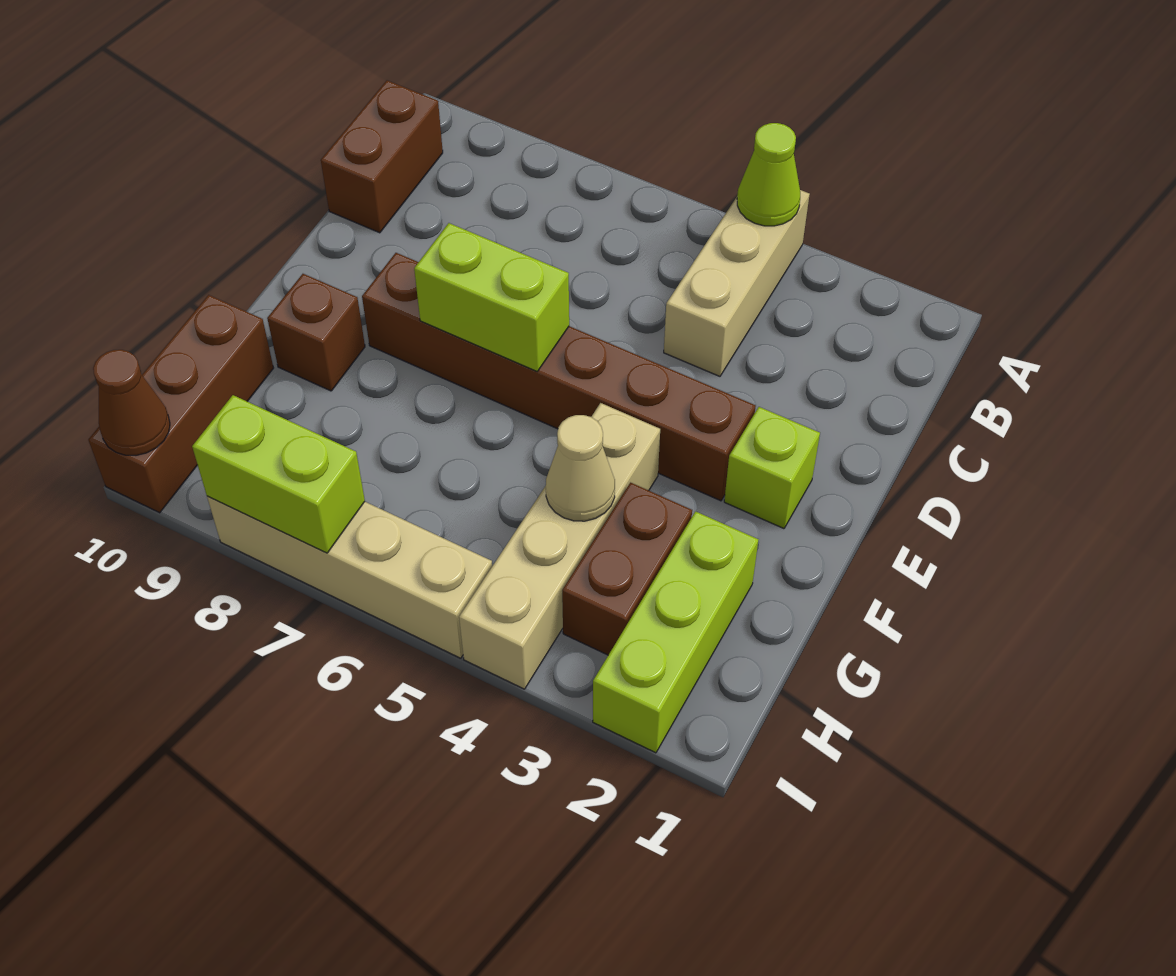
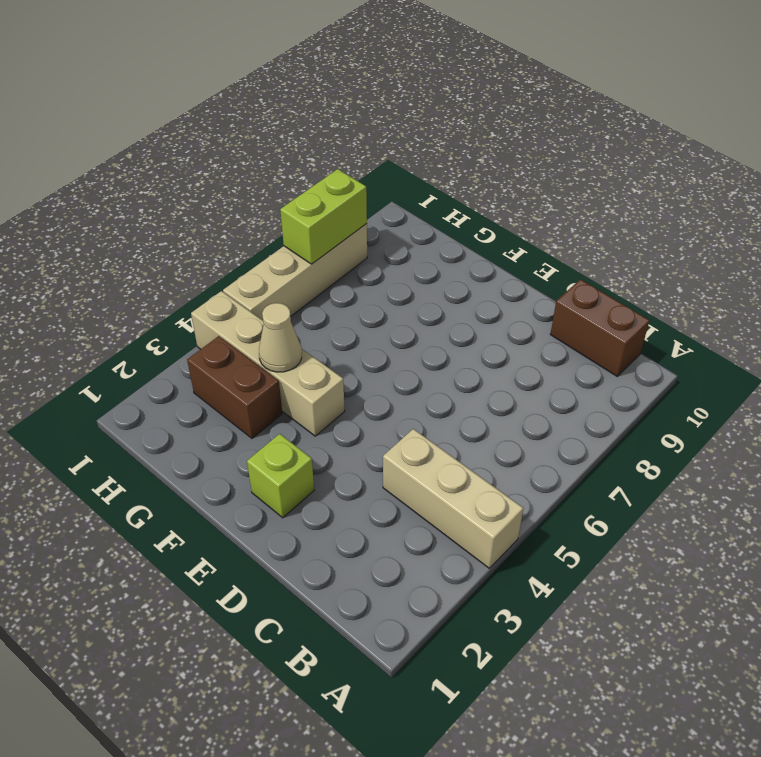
none -> brown 1x6 brick [362,253,756,501]
none -> brown 1x1 brick [267,274,365,391]
none -> lime 1x3 brick [593,511,758,753]

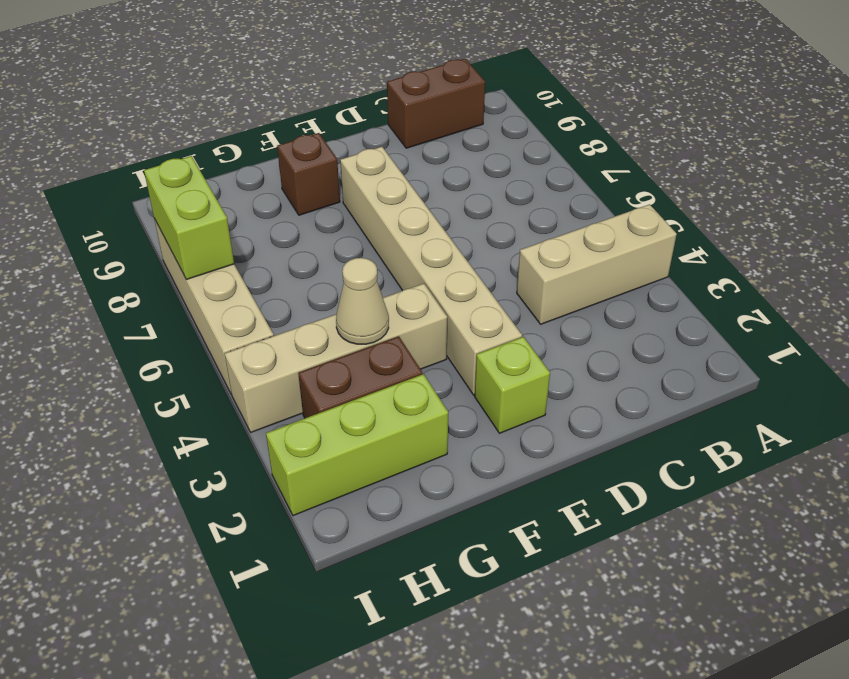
tan 1x6 brick [340,147,522,395] -> brown 1x6 brick [362,253,756,501]
none -> brown 1x3 brick [88,295,273,513]
none -> lime 1x1 cone [737,123,800,226]
none -> lime 1x2 brick [414,223,569,371]

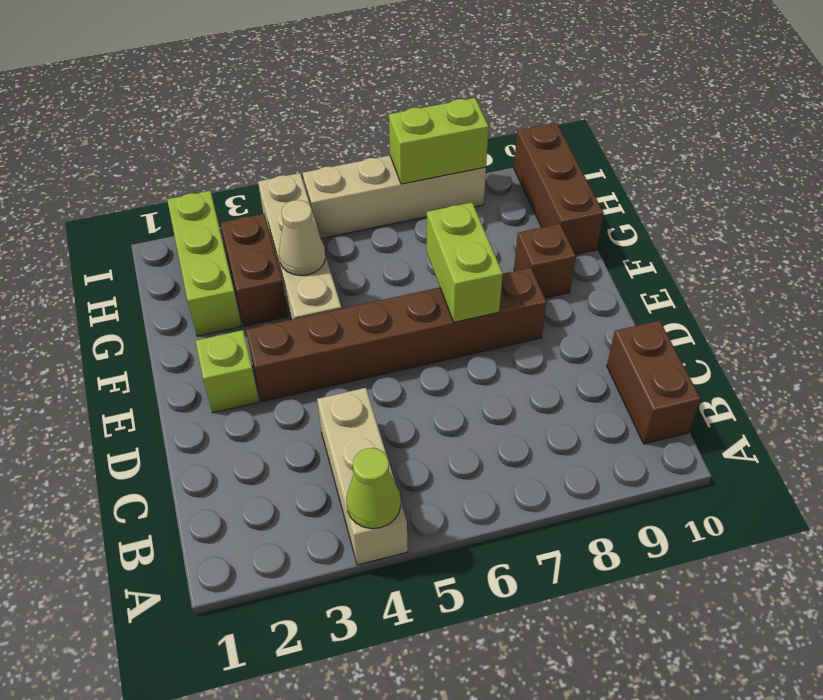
lime 1x2 brick [427,203,503,322] -> lime 1x2 brick turned to [414,223,569,371]
none -> brown 1x1 cone [93,350,170,455]

